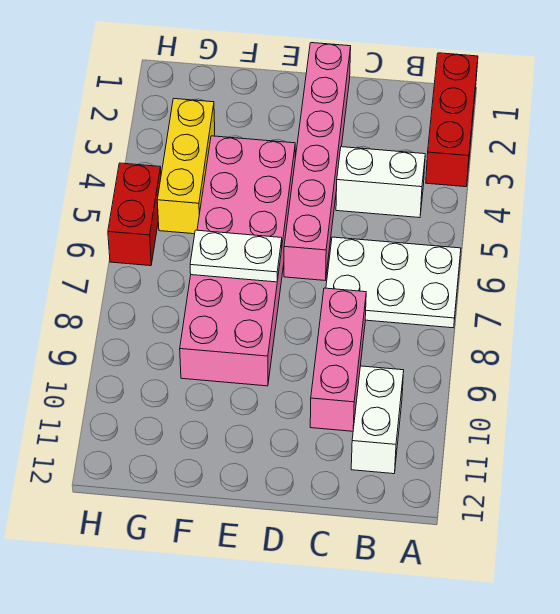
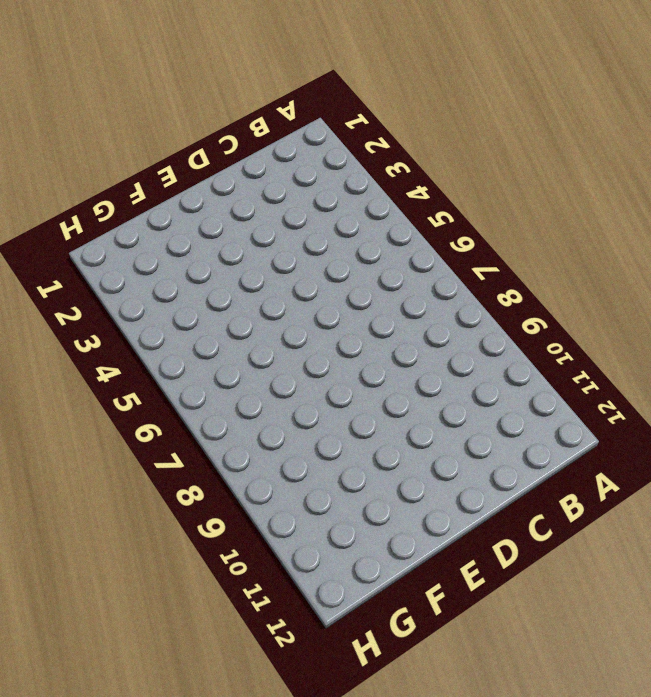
none -> red 1x3 brick [426,53,478,187]
none -> white 2x3 plate [326,237,461,328]

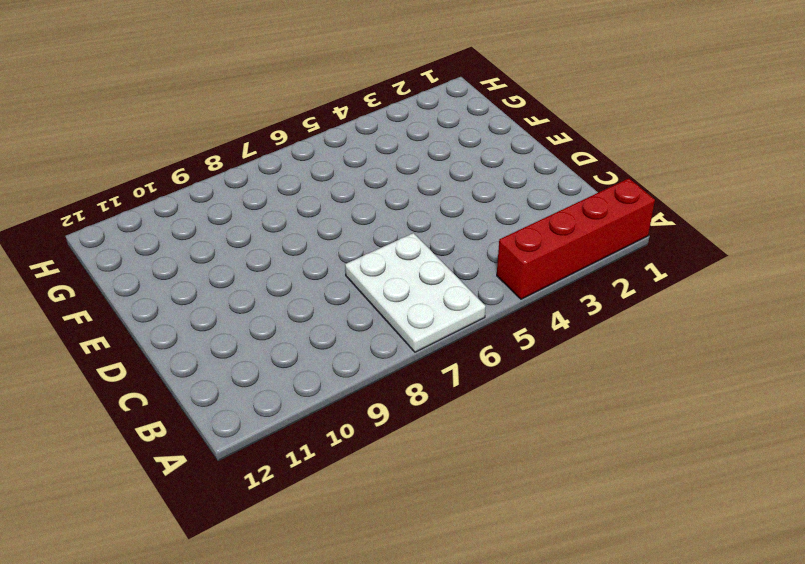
red 1x4 brick [497,178,655,299] -> red 1x3 brick [426,53,478,187]
none -> white 1x2 brick [336,147,425,218]
none -> white 1x2 brick [351,366,404,474]

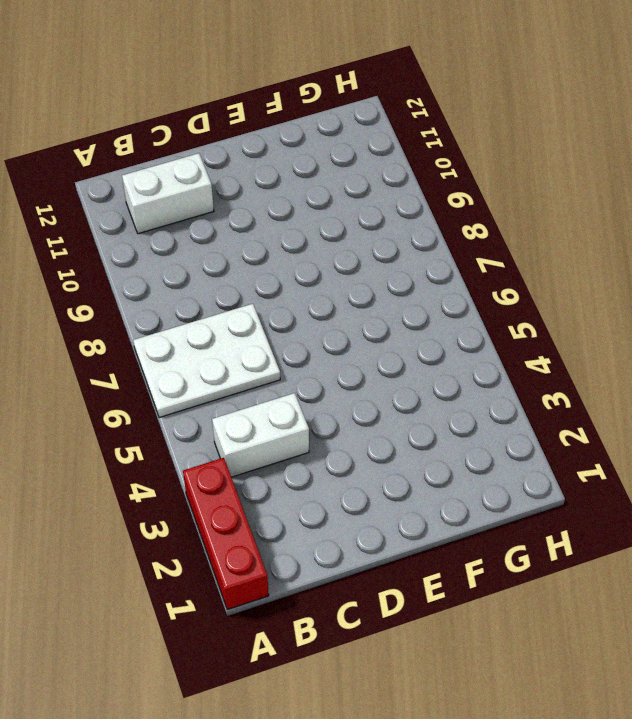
white 1x2 brick [122,153,214,234] -> white 1x2 brick turned to [351,366,404,474]
none -> pink 1x3 brick [310,288,366,431]
none -> pink 1x6 brick [284,43,351,280]

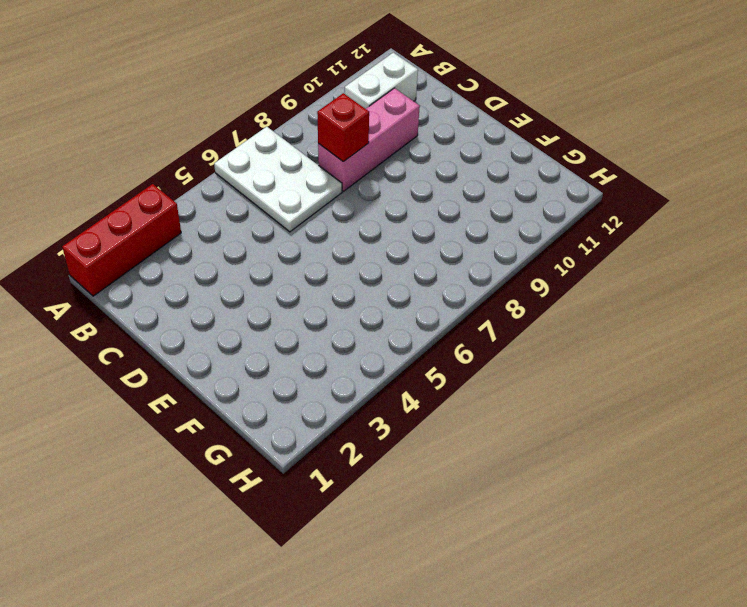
red 1x1 brick [317,93,369,162] -> none
none -> white 1x2 brick [336,147,425,218]
none -> pink 1x6 brick [284,43,351,280]

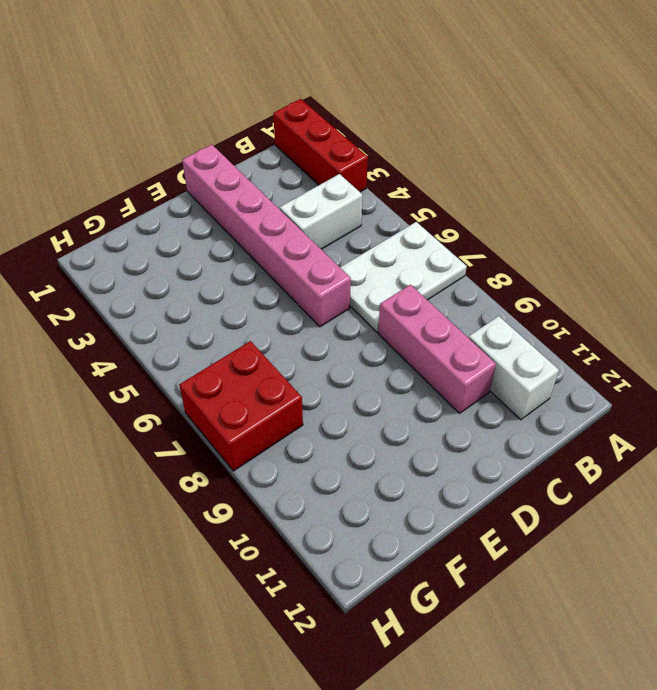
red 2x2 brick [179,341,303,471] -> none
none -> pink 2x6 brick [180,136,295,386]
none -> yellow 1x3 brick [157,99,215,234]

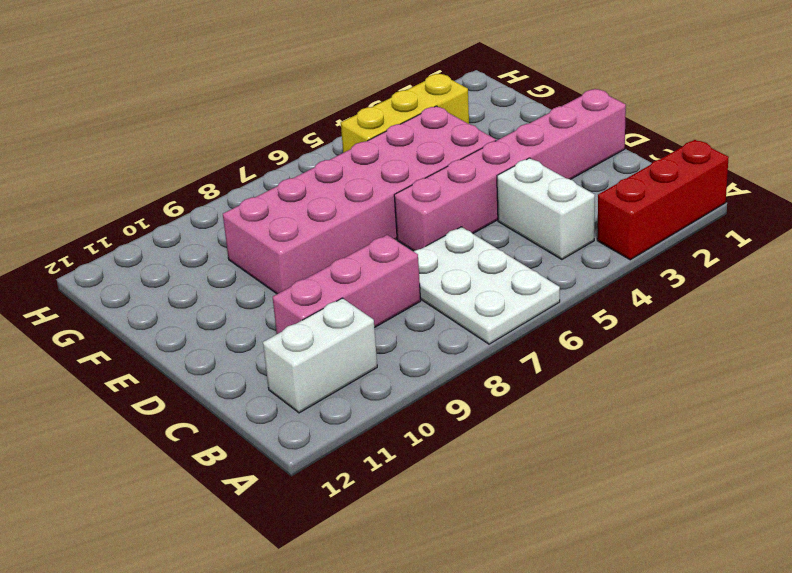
none -> red 1x2 brick [108,163,161,266]
none -> white 1x2 plate [190,230,282,282]

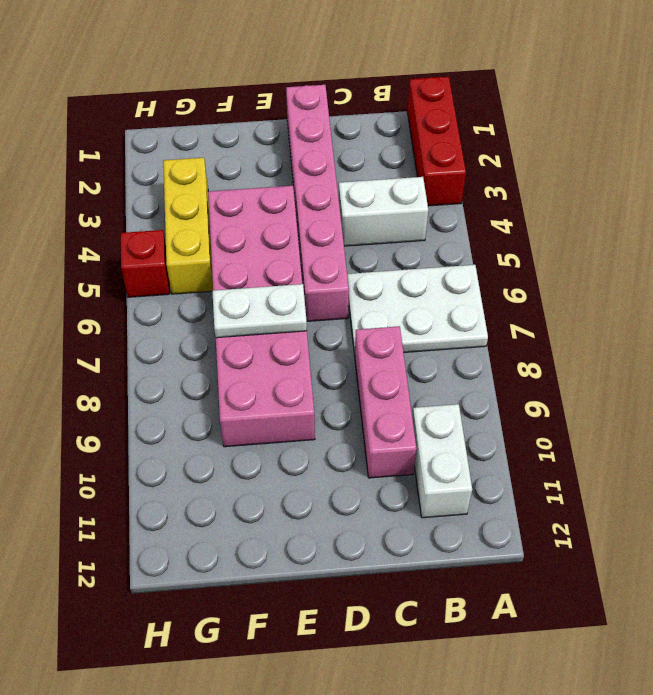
red 1x1 brick [121,230,170,297] -> red 1x2 brick [108,163,161,266]

